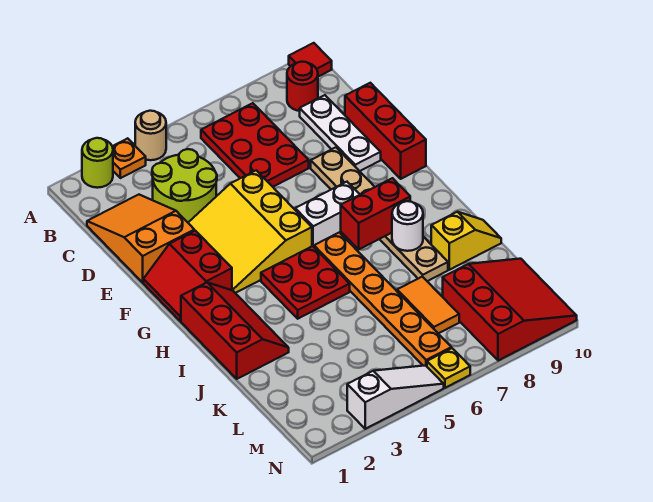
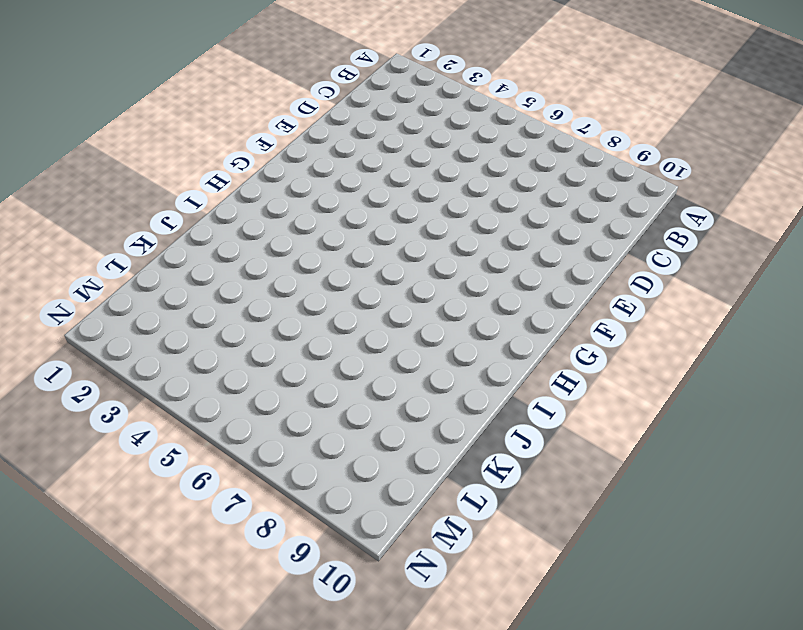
none -> lime 1x1 round brick [82,138,113,188]
none -> orange 1x1 plate [112,138,146,178]
none -> tan 1x1 round brick [135,111,166,160]

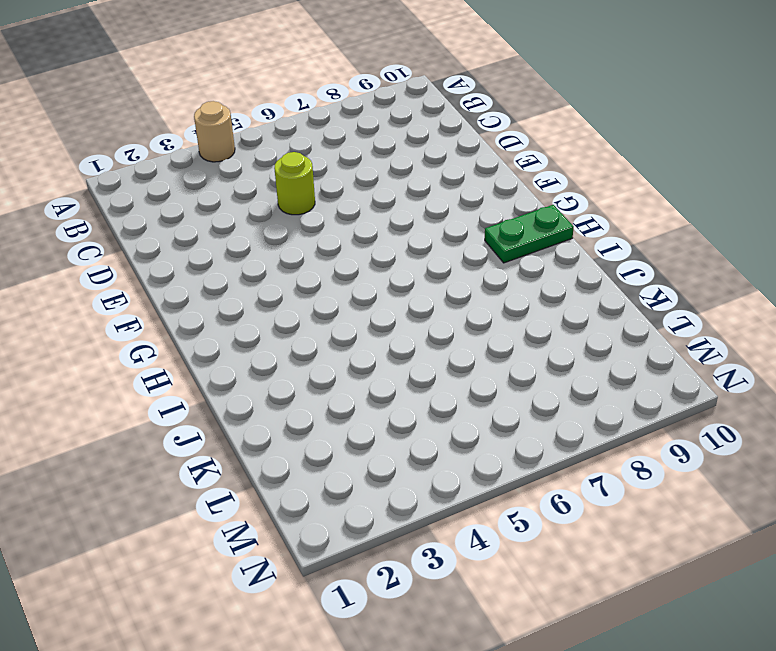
lime 1x1 round brick [274,152,315,215] -> lime 1x1 round brick moved to [82,138,113,188]
green 1x2 plate [485,205,573,263] -> none
none -> orange 1x1 plate [112,138,146,178]
none -> red 1x1 tile [289,43,332,77]
none -> red 2x3 plate [201,103,309,187]

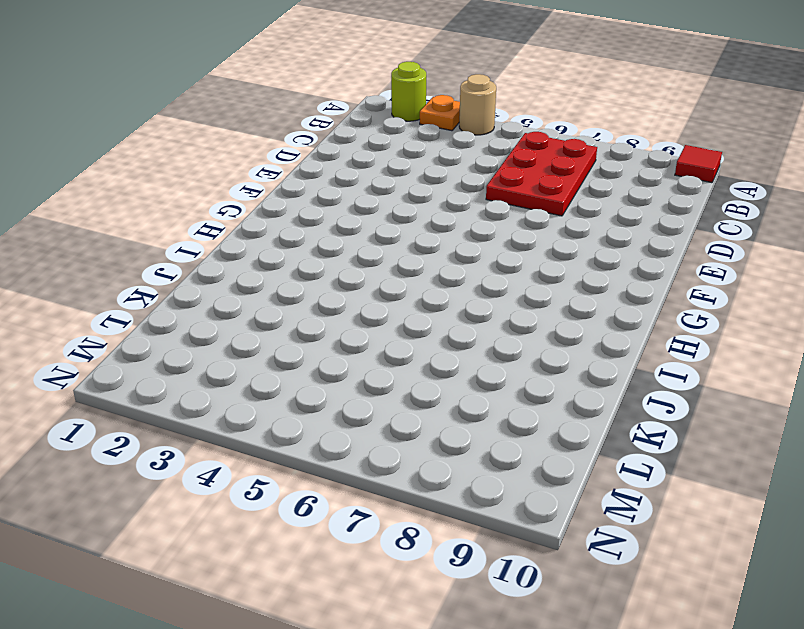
none -> red 1x1 round brick [287,62,318,111]
none -> orange 2x3 slope [87,195,194,282]
none -> lime 2x2 round brick [152,149,217,222]

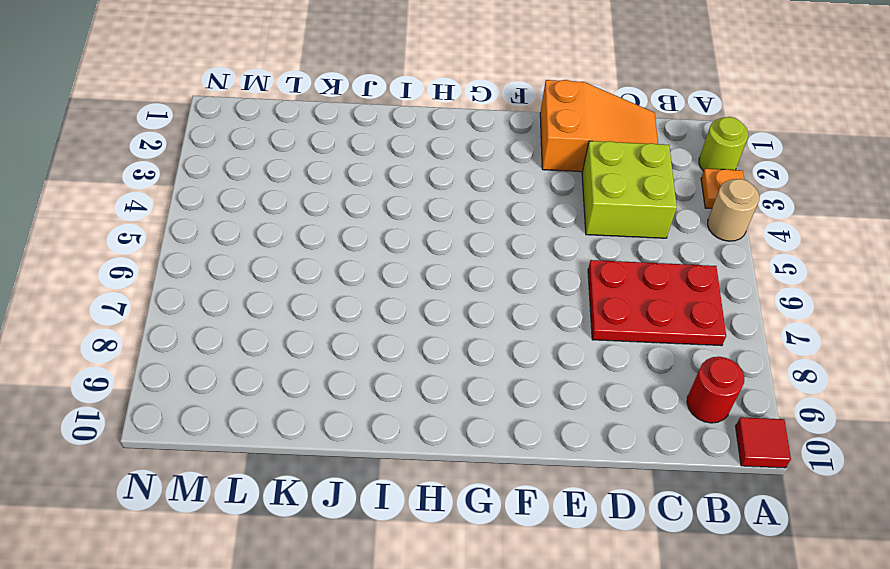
lime 2x2 brick [582,141,677,238] -> lime 2x2 round brick [152,149,217,222]
none -> white 1x3 plate [300,95,381,171]
none -> red 1x3 brick [345,83,426,179]
none -> yellow 3x3 slope [188,170,312,293]

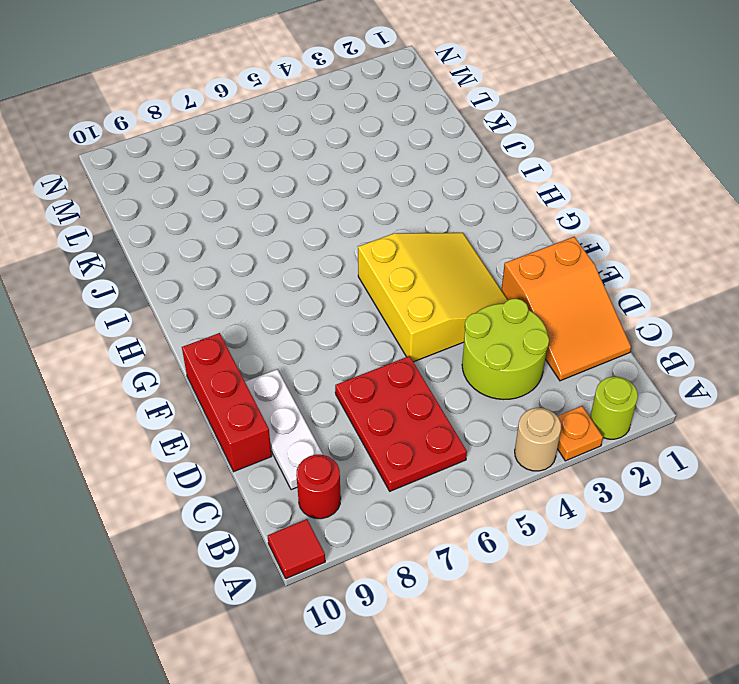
none -> tan 1x6 plate [311,147,448,281]
none -> red 2x2 slope [143,231,232,321]
none -> white 1x2 brick [295,182,360,247]

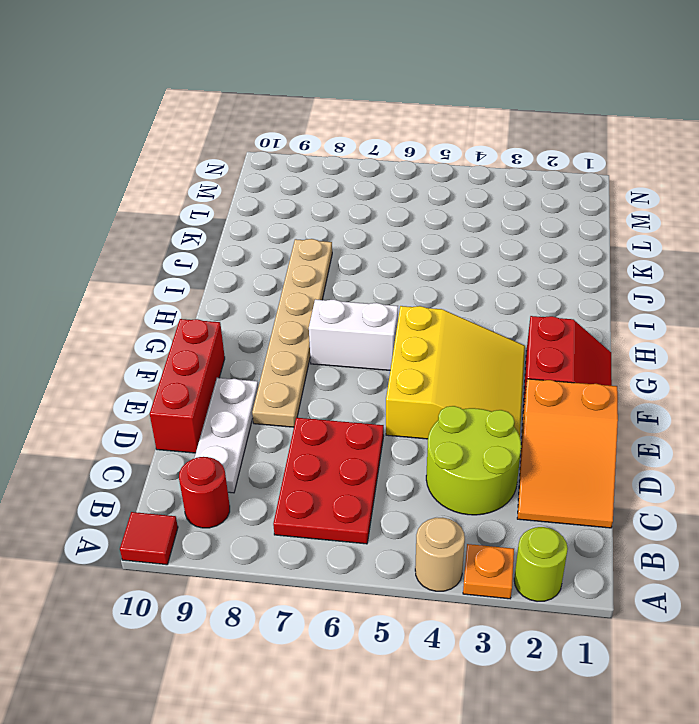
none -> red 2x3 slope [181,283,289,379]
none -> red 2x2 plate [261,246,350,319]
none -> orange 1x6 plate [314,232,451,366]

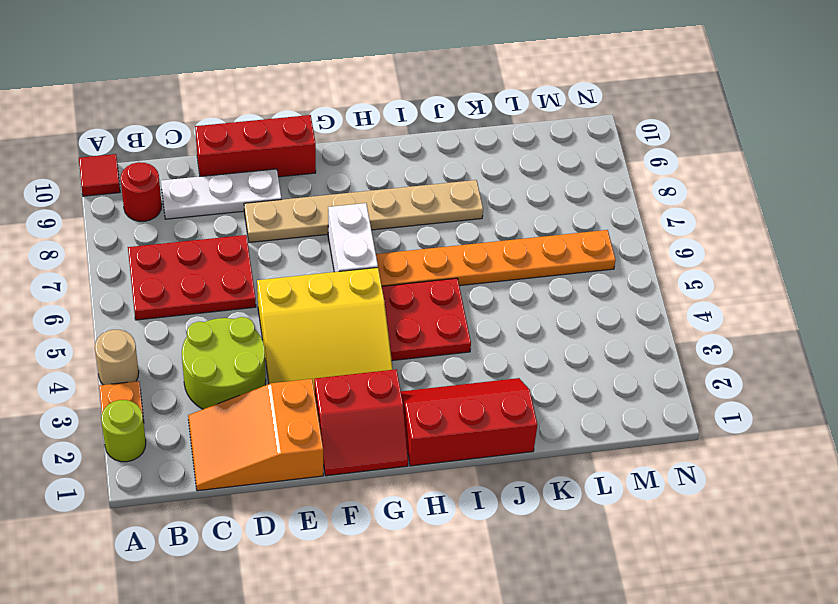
none -> yellow 1x2 slope [431,212,501,270]
none -> orange 1x2 tile [397,277,459,333]
none -> red 3x3 slope [443,259,577,361]

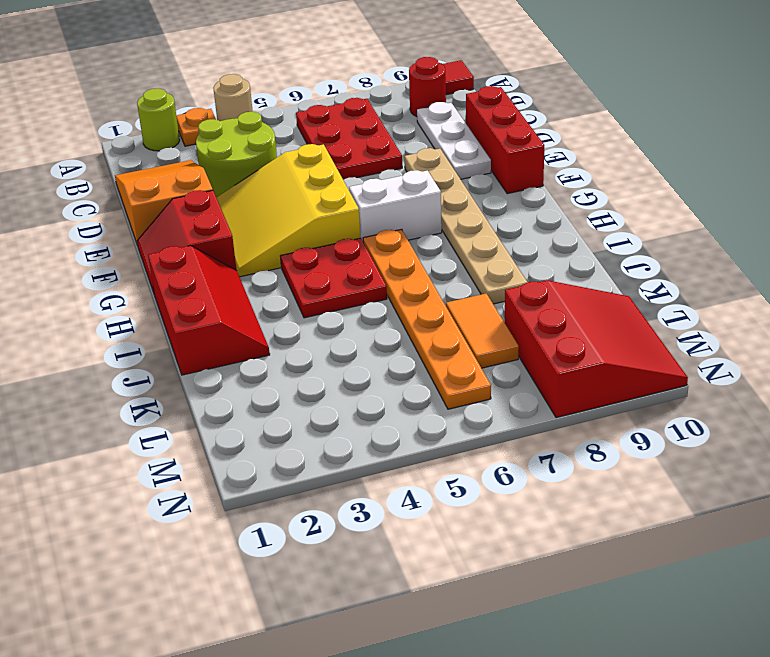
none -> yellow 1x2 slope [431,212,501,270]
none -> white 1x3 slope [347,365,444,429]
none -> yellow 1x1 plate [427,348,470,388]

